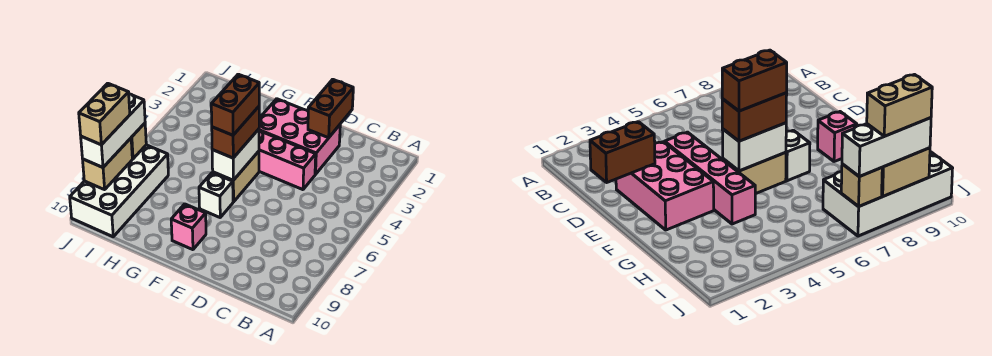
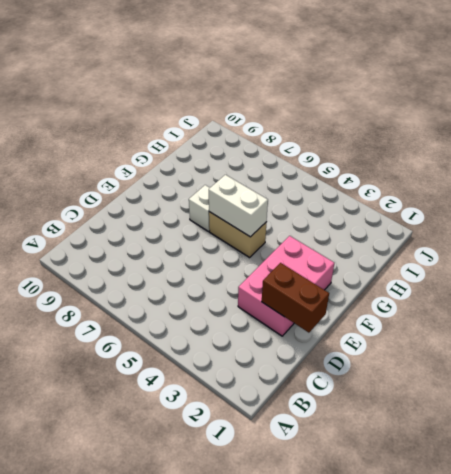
none -> pink 1x4 brick [259,130,316,190]
none -> pink 1x1 brick [171,204,206,250]
none -> white 2x4 brick [70,145,168,237]

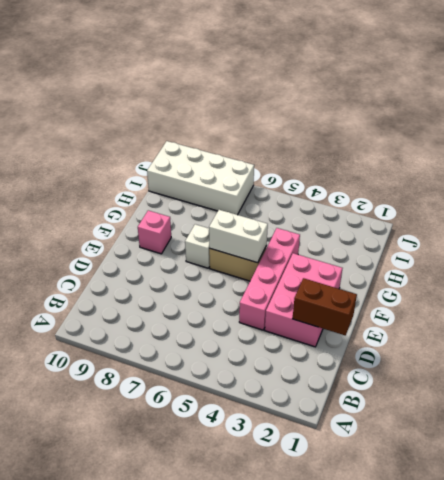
none -> tan 1x1 brick [131,123,146,159]
none -> tan 1x2 brick [83,138,132,190]
none -> brown 1x2 brick [212,107,259,158]

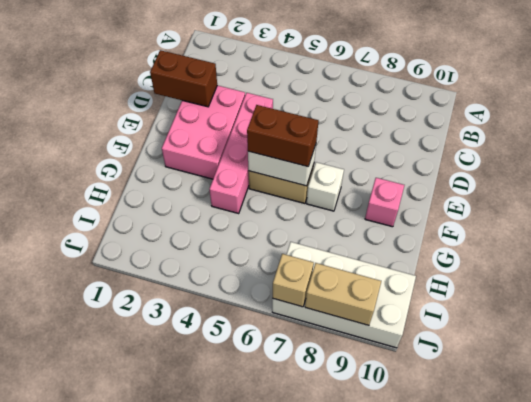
none -> white 1x3 brick [81,94,145,167]
none -> brown 1x2 brick [211,74,259,135]
none -> tan 1x2 brick [79,83,130,145]

